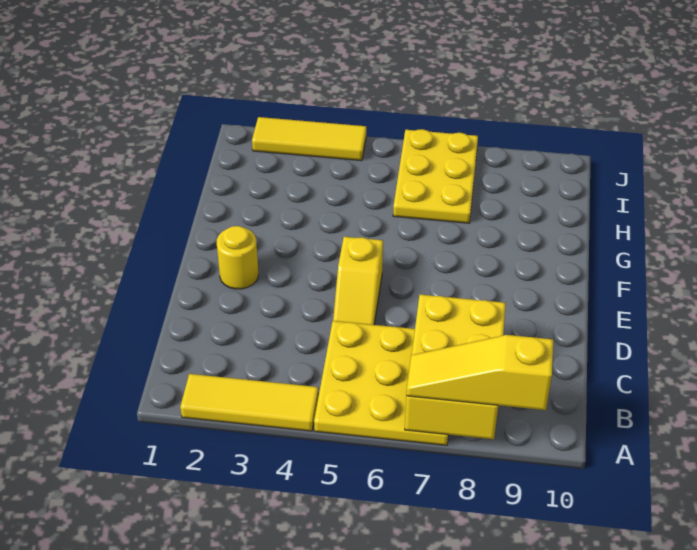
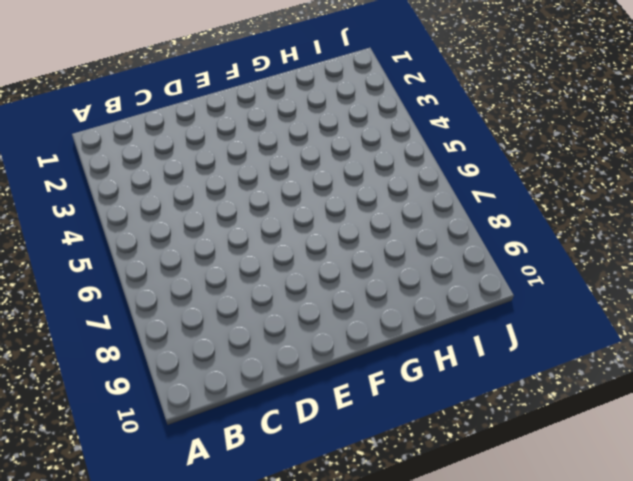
none -> yellow 1x3 tile [180,374,318,431]
none -> yellow 3x3 plate [314,321,448,445]

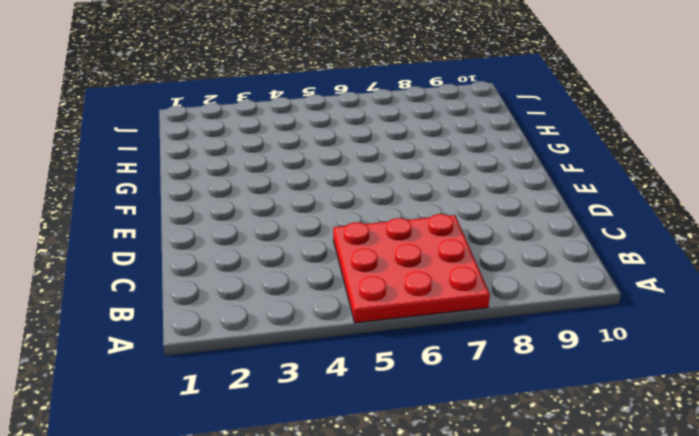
red 3x3 plate [333,214,490,323] -> yellow 3x3 plate [314,321,448,445]
none -> yellow 1x3 tile [180,374,318,431]
none -> yellow 1x2 slope [333,237,383,325]

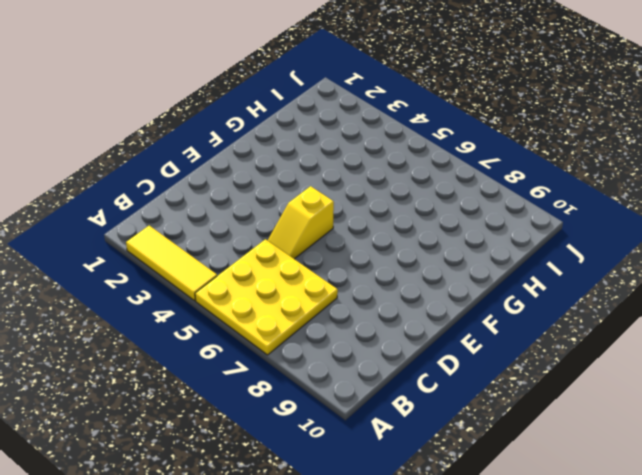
none -> yellow 1x1 round brick [217,226,258,289]
none -> yellow 2x3 plate [393,129,478,223]

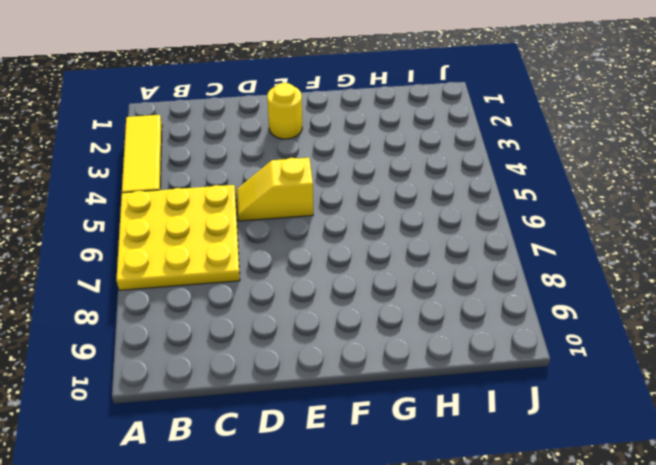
none -> yellow 2x3 plate [393,129,478,223]
none -> yellow 1x3 tile [252,117,366,161]

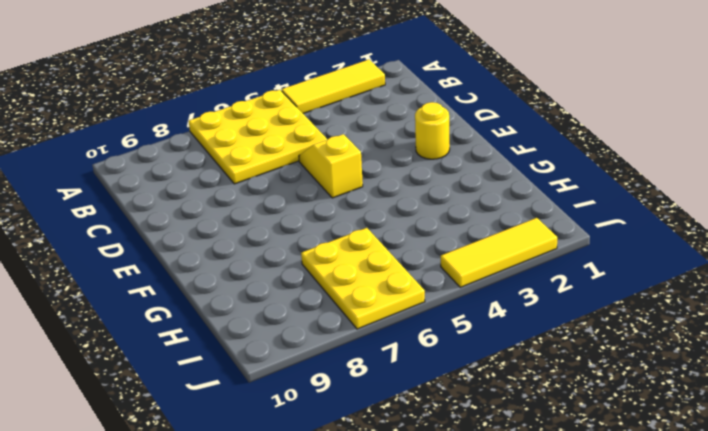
none -> yellow 2x3 brick [405,295,506,439]
none -> yellow 1x3 slope [406,335,553,410]

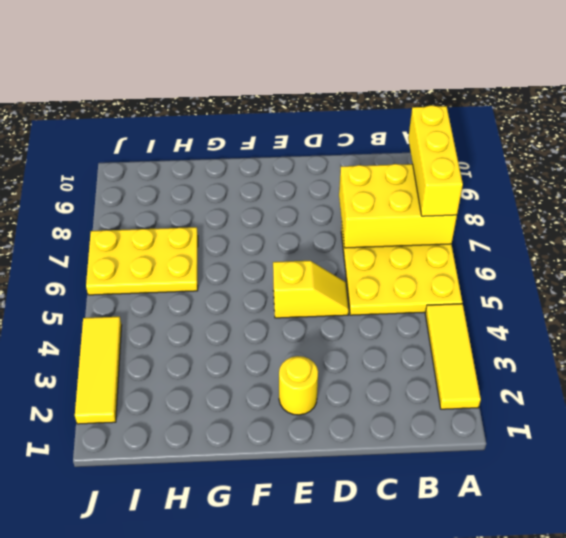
yellow 1x3 brick [408,105,463,216] -> yellow 1x3 slope [406,335,553,410]

